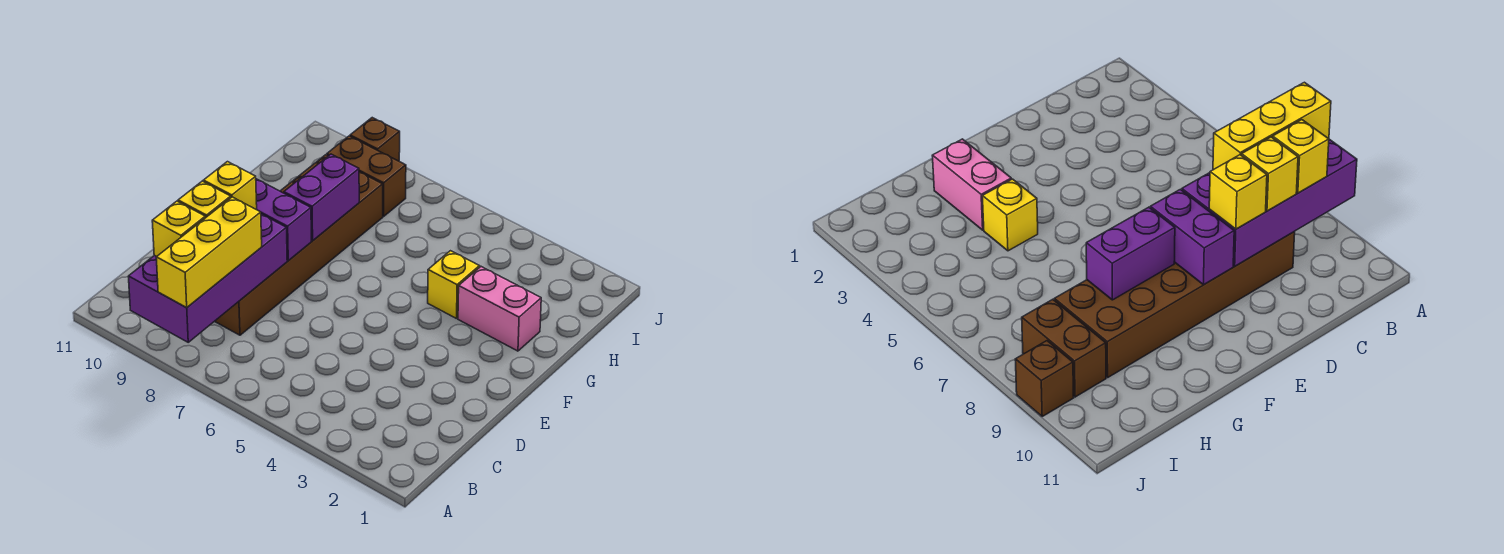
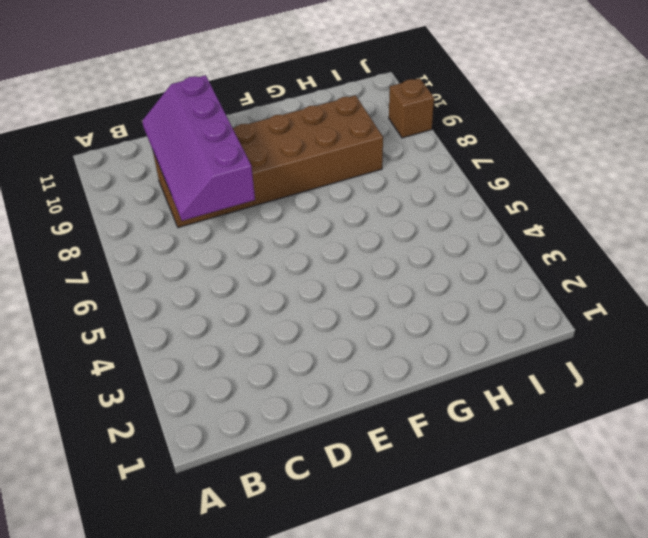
purple 2x4 slope [142,75,255,221] -> purple 2x4 brick [128,214,287,342]
none -> pink 1x2 brick [458,267,541,351]
none -> yellow 1x1 brick [428,251,479,319]
none -> brown 1x2 brick [327,136,406,216]

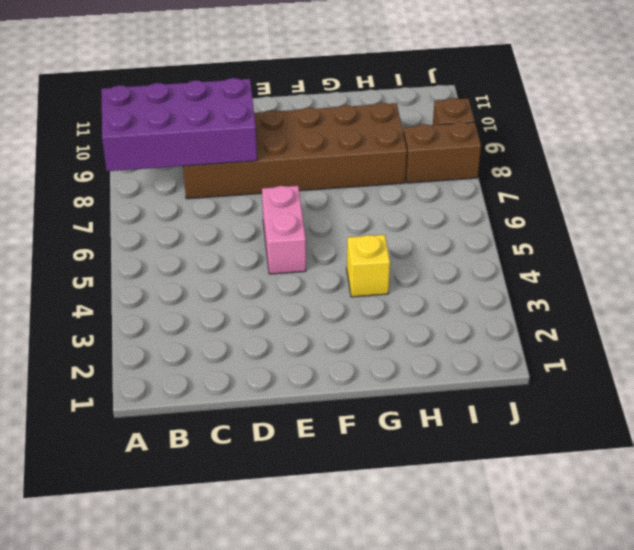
pink 1x2 brick [262,186,306,274] -> pink 1x2 brick moved to [458,267,541,351]
brown 1x2 brick [403,122,481,183] -> brown 1x2 brick turned to [327,136,406,216]
none -> purple 1x2 brick [256,179,311,261]
none -> purple 1x2 brick [284,154,359,241]
none -> yellow 1x3 brick [156,197,262,308]

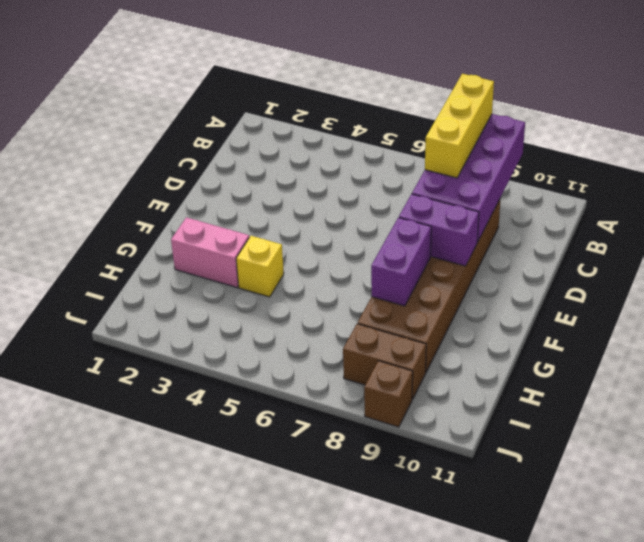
none -> yellow 1x1 brick [152,201,205,257]
none -> yellow 1x1 brick [178,181,231,218]
none -> yellow 1x1 brick [204,162,257,210]

